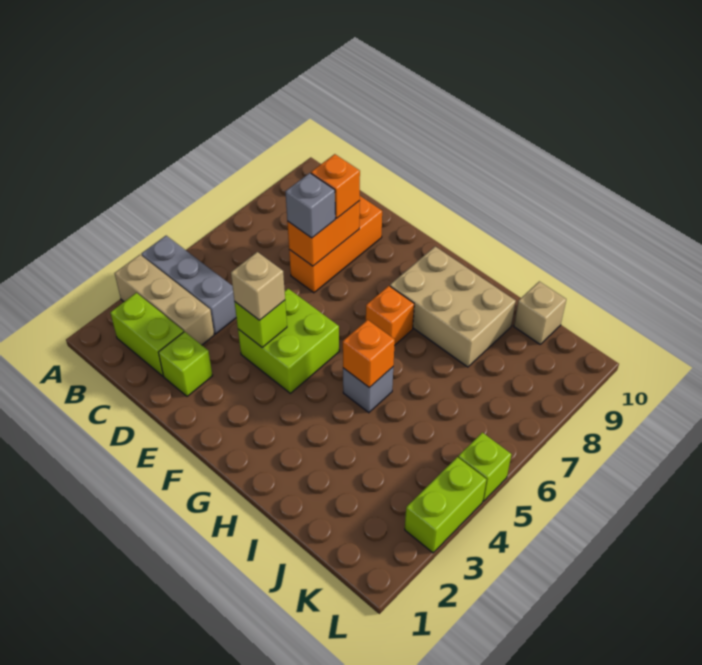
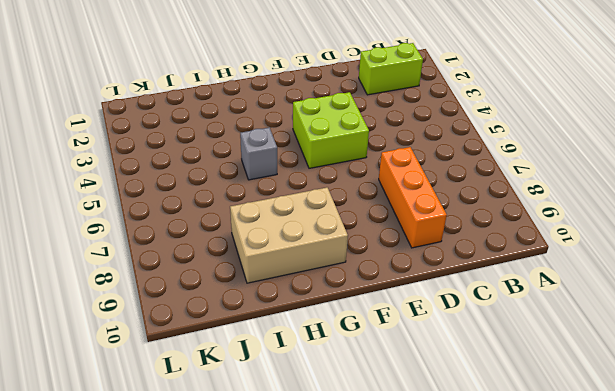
none -> tan 1x3 brick [115,255,214,345]
none -> grey 1x3 brick [141,236,236,334]
none -> lime 1x1 brick [158,332,213,396]

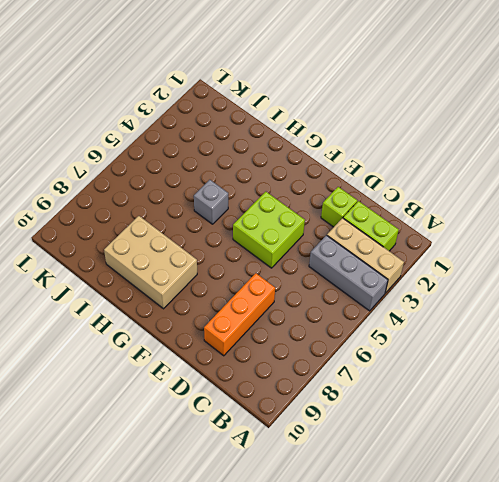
none -> orange 1x1 brick [366,286,414,346]
none -> tan 1x1 brick [514,281,566,344]
none -> lime 1x2 brick [405,457,487,553]

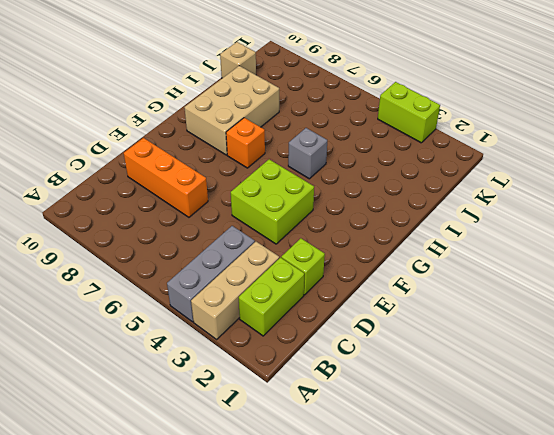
none -> lime 1x1 brick [458,432,511,501]
none -> orange 1x2 brick [287,201,360,266]
none -> lime 1x1 brick [234,300,287,347]

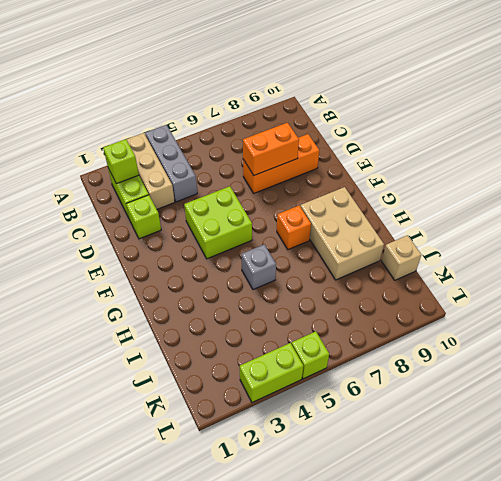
lime 1x1 brick [103,139,139,184] -> lime 1x1 brick moved to [234,300,287,347]
none -> orange 1x1 brick [343,320,395,388]
none -> grey 1x1 brick [285,173,335,238]
none -> orange 1x1 brick [311,154,360,218]

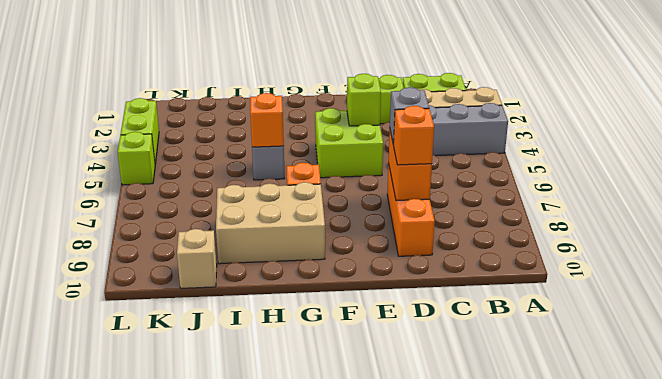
none -> tan 1x1 brick [231,252,285,320]

